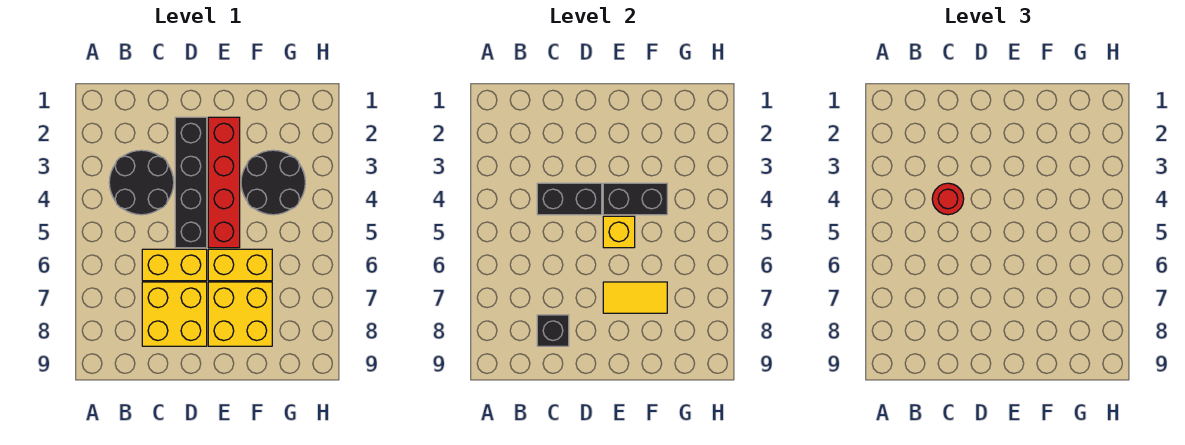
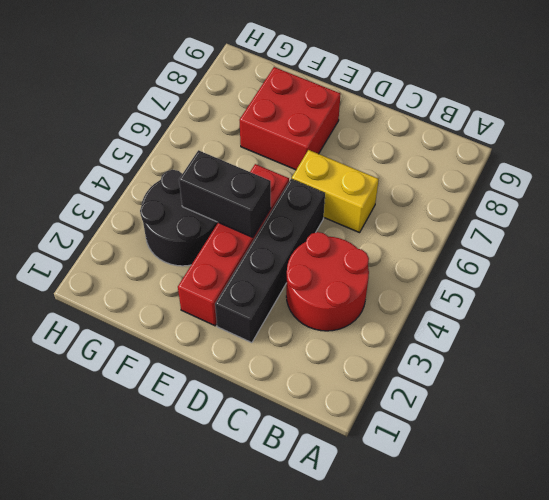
red 2x2 round brick [286,232,369,331] -> black 2x2 round brick [109,150,174,215]
red 2x2 brick [239,67,341,170] -> yellow 2x2 brick [208,282,272,346]
none -> yellow 2x2 brick [142,282,207,346]
none -> yellow 1x2 brick [208,249,272,281]
none -> black 1x2 brick [537,183,602,215]

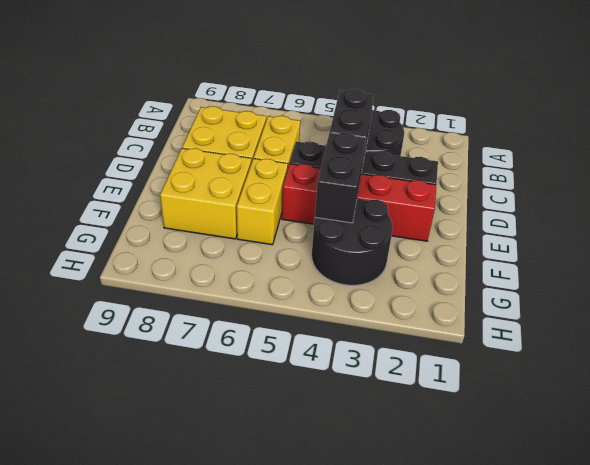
none -> black 1x1 brick [537,315,569,346]
none -> yellow 1x1 brick [603,216,635,248]
none -> yellow 1x2 tile [603,282,667,313]

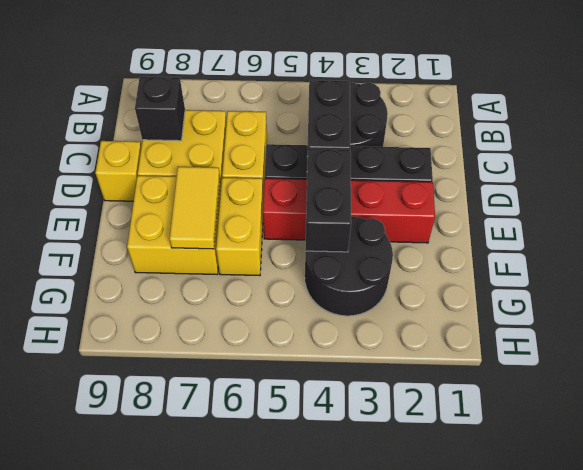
yellow 1x1 brick [95,141,141,201] -> yellow 1x1 brick moved to [603,216,635,248]
none -> red 1x1 round brick [932,183,964,215]

